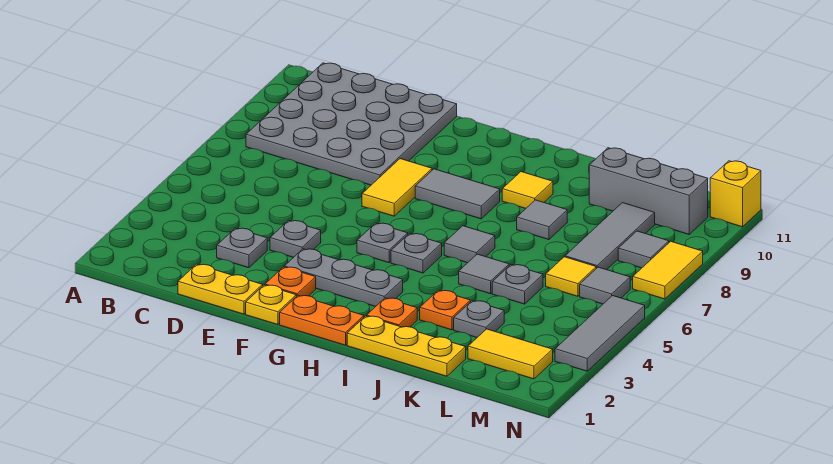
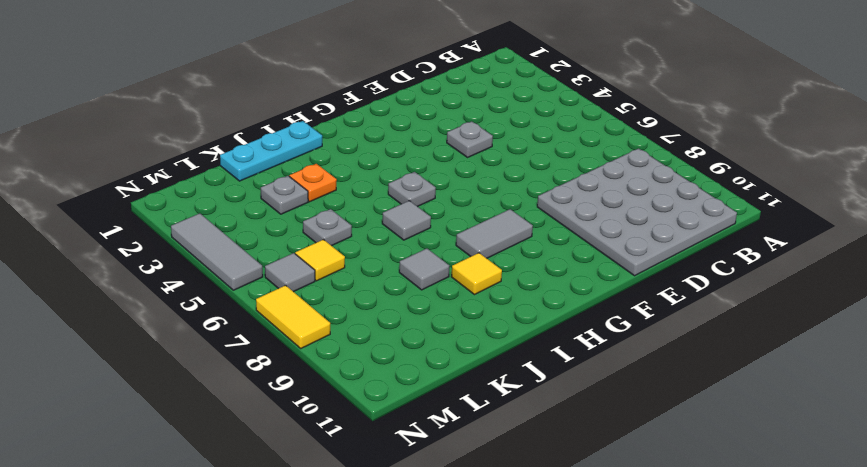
cyan 1x3 plate [220,121,322,181] -> yellow 1x3 plate [347,316,466,376]
none -> yellow 1x2 plate [178,264,263,314]
none -> grey 1x1 plate [217,228,267,268]
none -> yellow 1x1 plate [246,285,296,325]
none -> orange 1x1 plate [265,267,316,297]

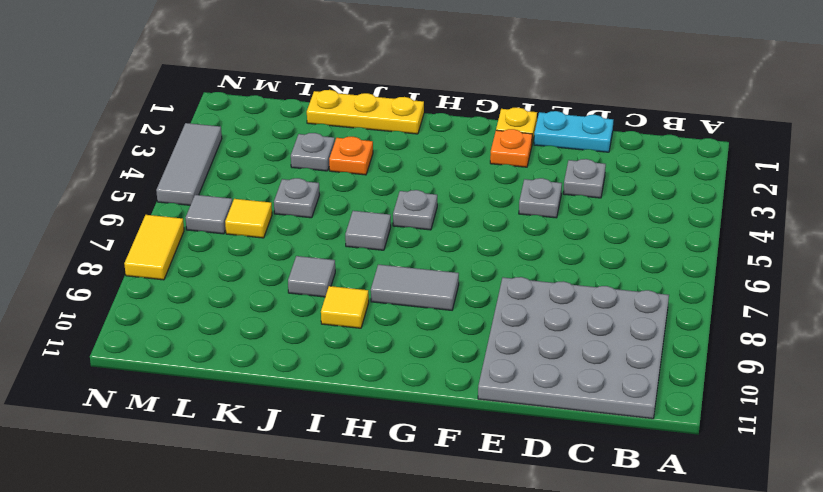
cyan 1x2 plate [534,111,613,152] -> yellow 1x2 plate [178,264,263,314]
none -> grey 1x3 plate [284,249,403,307]
none -> yellow 1x2 tile [362,159,432,216]
none -> orange 1x2 plate [280,295,364,345]
none -> grey 1x1 plate [357,223,408,263]

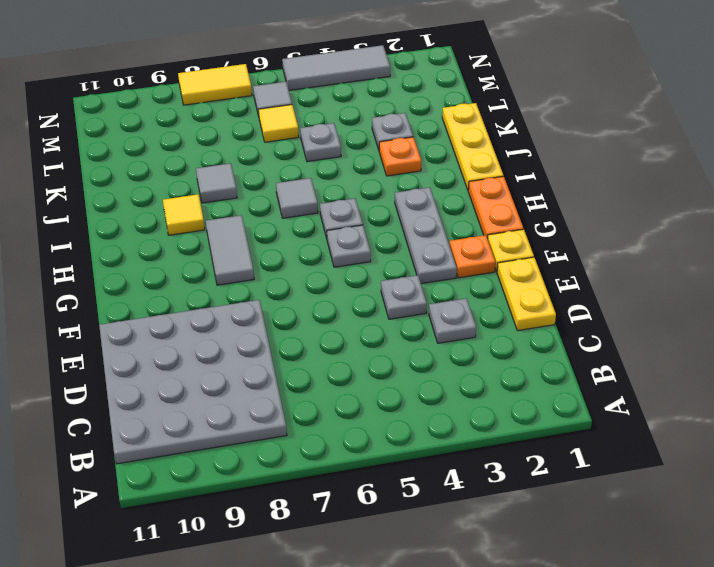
none -> yellow 1x2 tile [362,159,432,216]
none -> orange 1x1 plate [367,298,417,327]
none -> grey 1x1 tile [459,254,509,294]
none -> grey 1x3 brick [589,148,708,234]

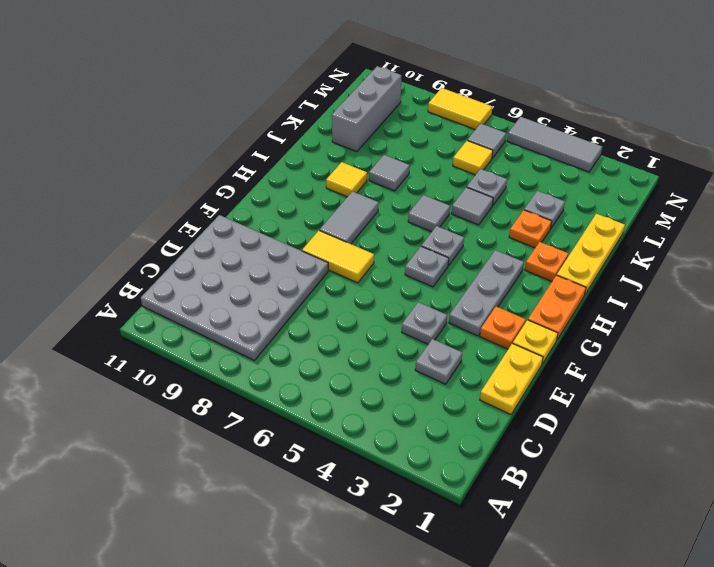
none -> yellow 1x2 tile [468,329,553,379]
none -> grey 1x3 tile [565,203,655,270]
none -> grey 1x1 tile [618,231,669,268]
none -> yellow 1x1 brick [710,161,761,227]

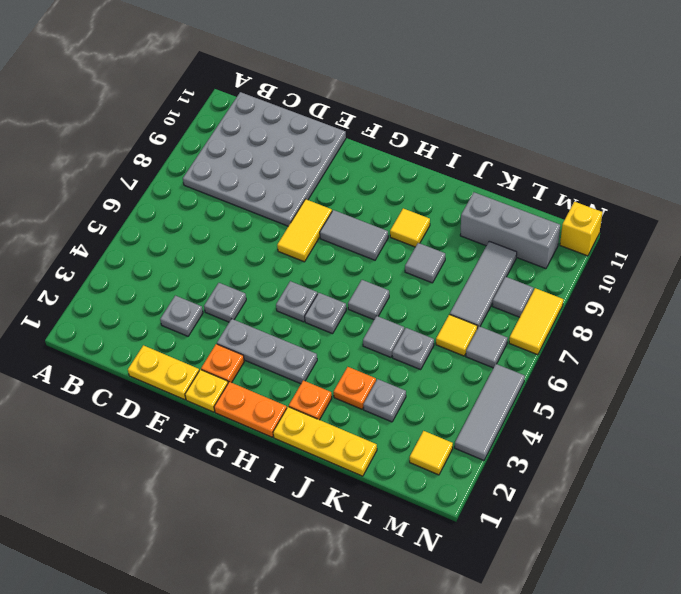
yellow 1x1 tile [410,431,453,475] -> yellow 1x2 tile [468,329,553,379]

